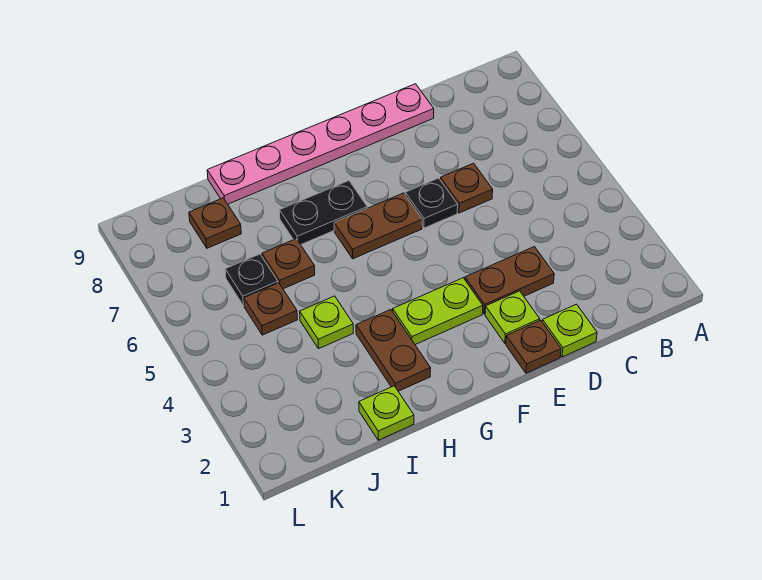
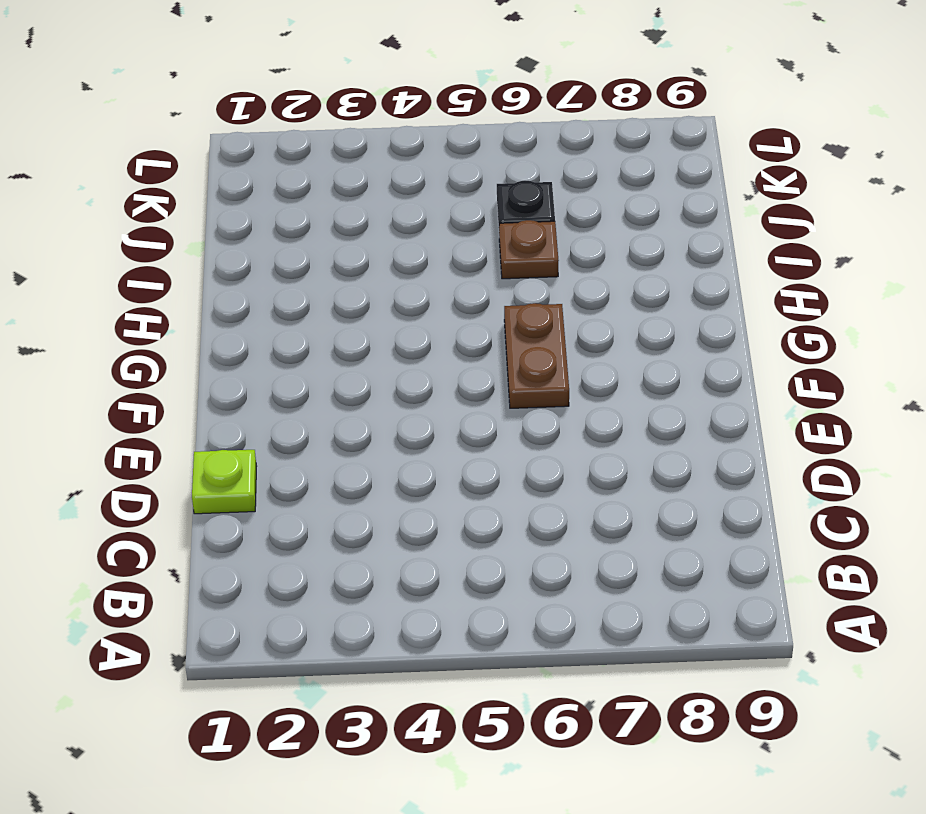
none -> brown 1x2 plate [465,247,554,314]
none -> brown 1x1 plate [440,163,493,213]
none -> pink 1x6 plate [207,84,434,204]

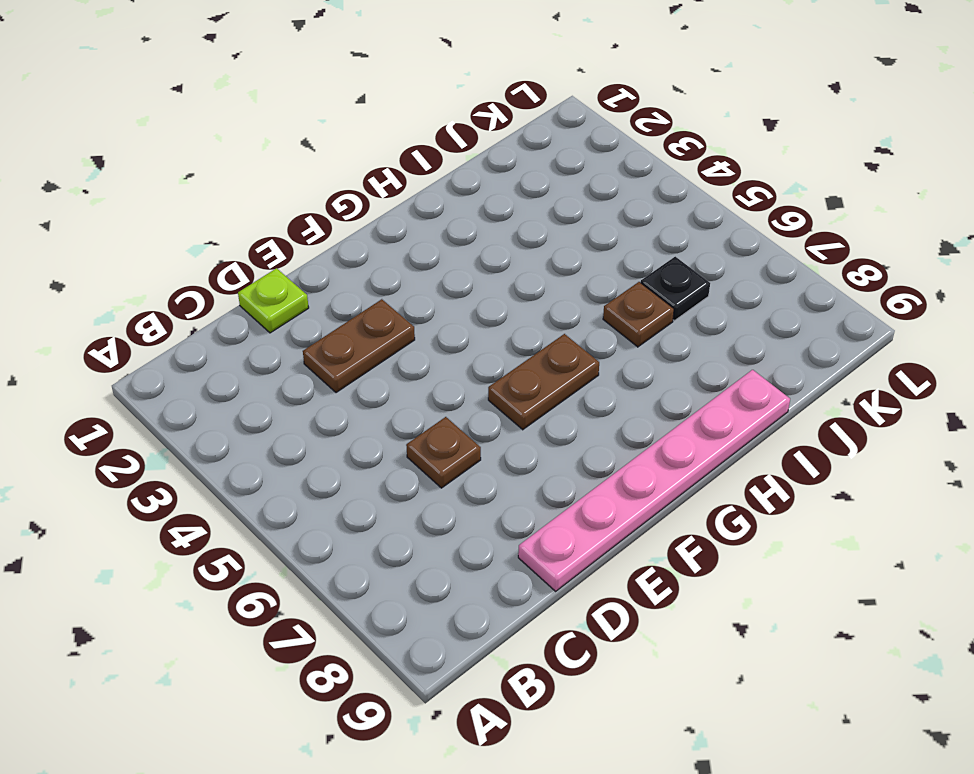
none -> brown 1x1 plate [506,320,561,373]
none -> lime 1x1 plate [485,291,540,343]
none -> black 1x1 plate [405,178,458,228]

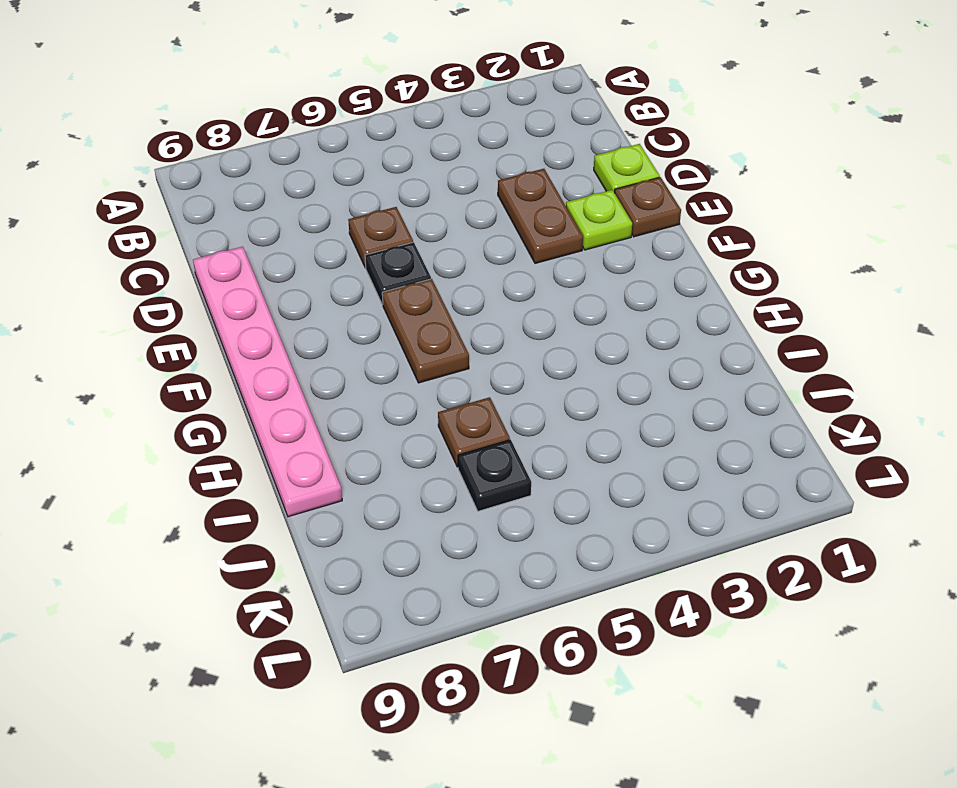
none -> lime 1x2 plate [393,278,483,345]
none -> black 1x2 plate [280,181,367,245]
none -> brown 1x2 plate [356,310,431,391]

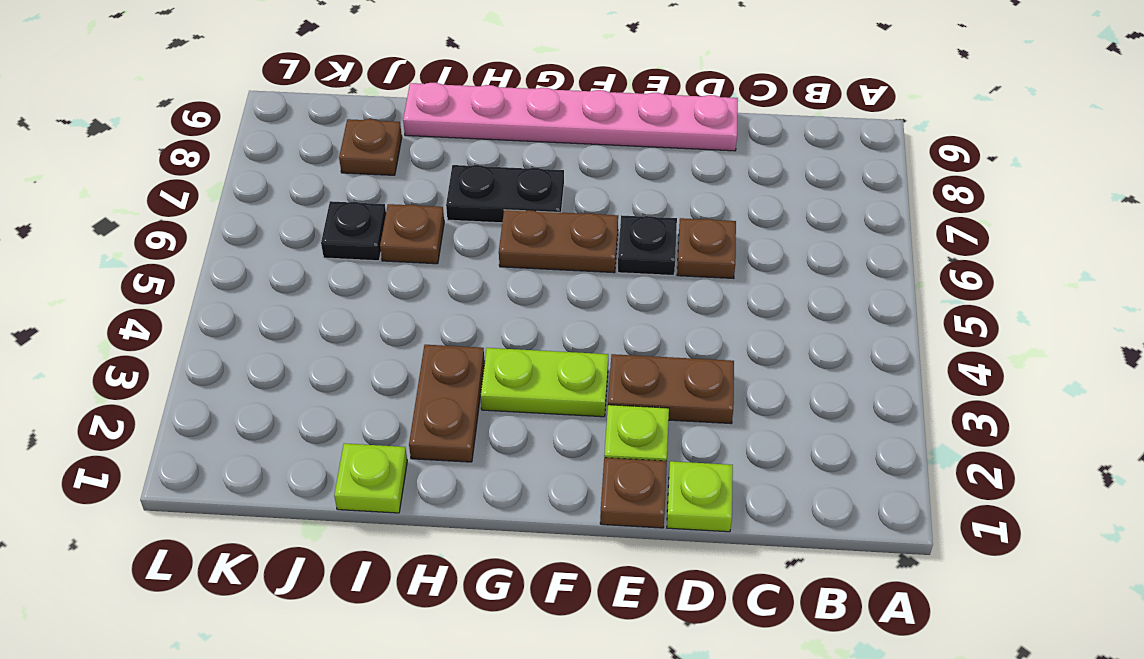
none -> lime 1x1 plate [300,296,353,349]
none -> brown 1x1 plate [244,283,297,335]

